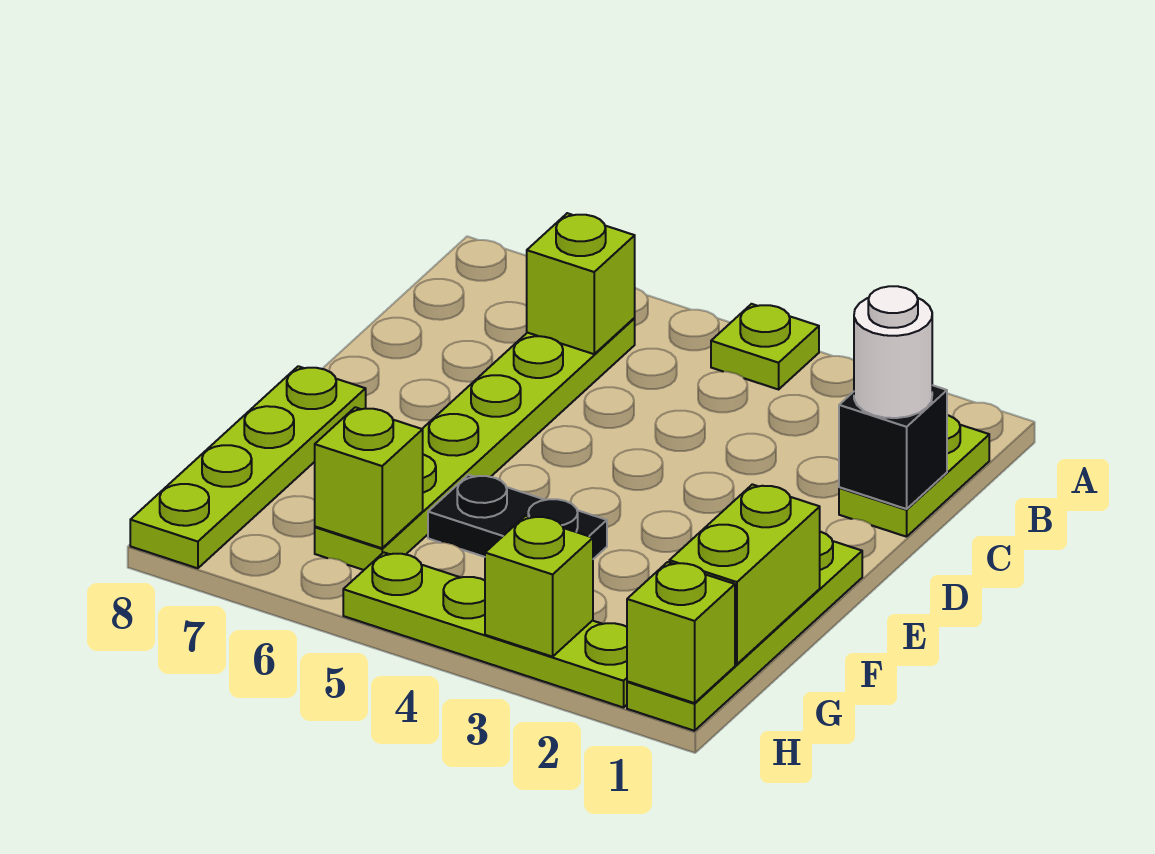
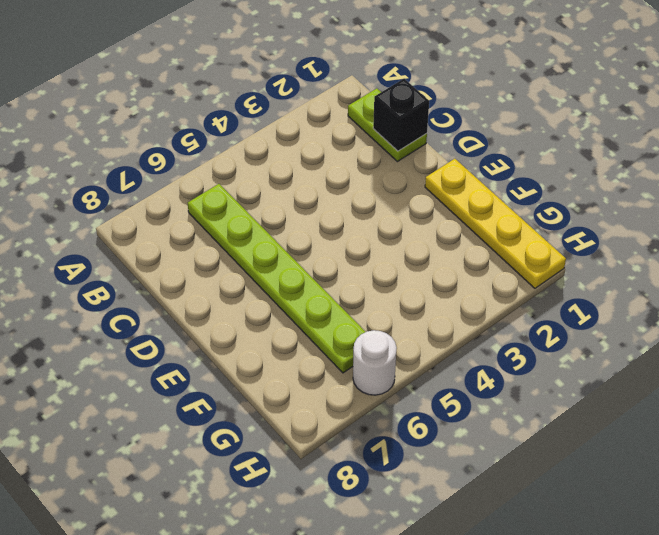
yellow 1x4 plate [425,159,566,288] -> lime 1x4 plate [627,532,862,731]
white 1x1 round brick [353,330,397,395] -> white 1x1 round brick moved to [854,286,932,418]
none -> lime 1x1 plate [711,304,819,389]
none -> lime 1x4 plate [130,366,366,568]
none -> black 1x2 plate [428,475,607,559]

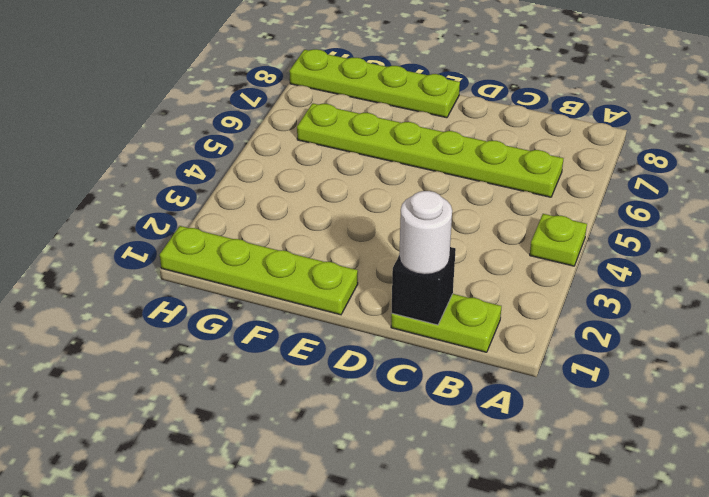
none -> black 1x2 plate [428,475,607,559]
none -> lime 1x4 plate [343,552,628,708]
none -> lime 1x1 brick [527,213,635,354]

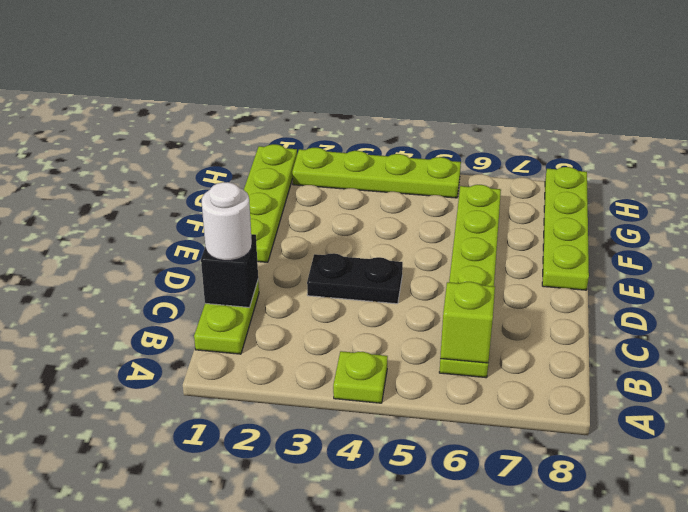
black 1x2 plate [307,253,403,304] -> black 1x2 plate moved to [428,475,607,559]
none -> lime 1x2 brick [669,484,820,664]
none -> lime 1x1 brick [315,407,423,548]
none -> lime 1x1 brick [627,562,735,703]

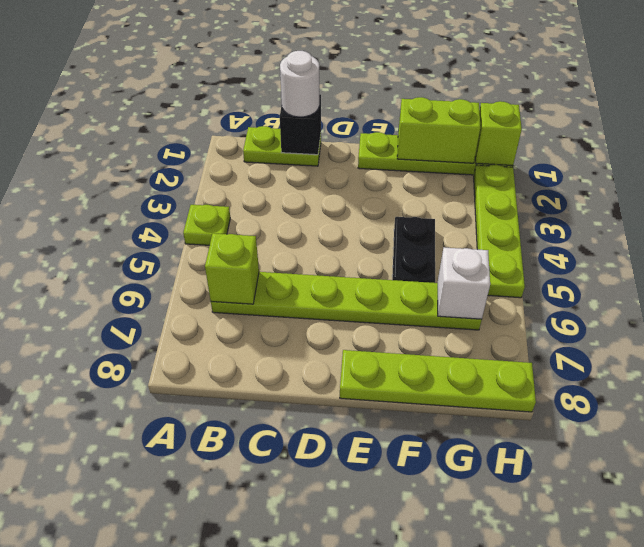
white 1x1 brick [438,247,490,319] -> lime 1x1 brick [315,407,423,548]
none -> lime 1x1 brick [485,516,593,657]

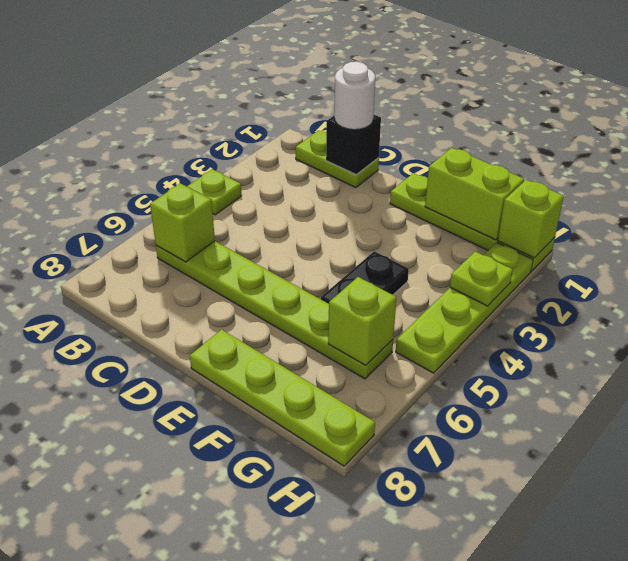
lime 1x1 plate [450,252,513,306] -> lime 1x1 brick [485,516,593,657]

